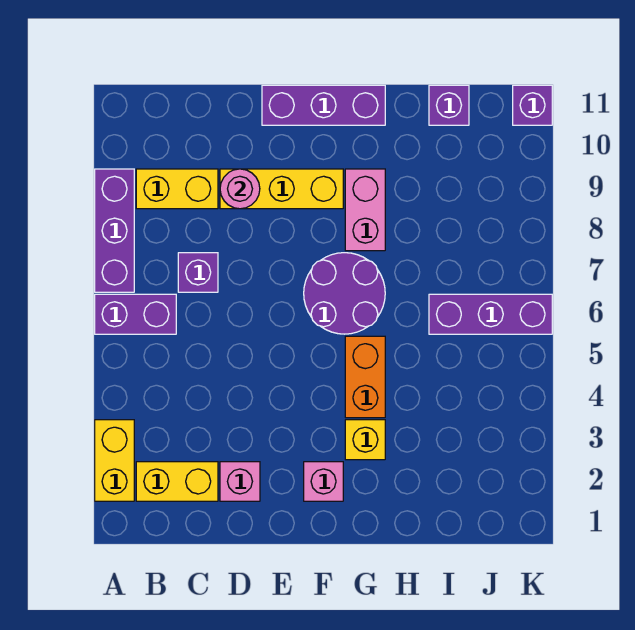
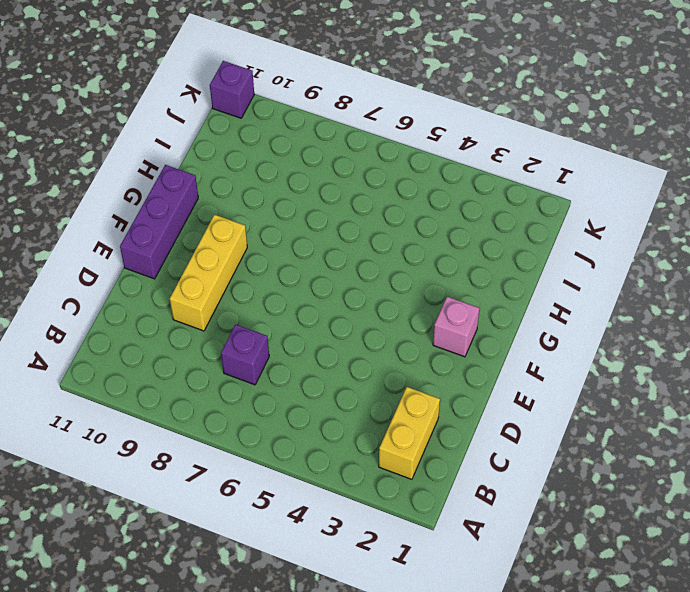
none -> yellow 1x2 brick [95,420,134,501]
none -> purple 1x2 brick [95,294,176,334]
none -> purple 1x3 brick [95,169,134,292]

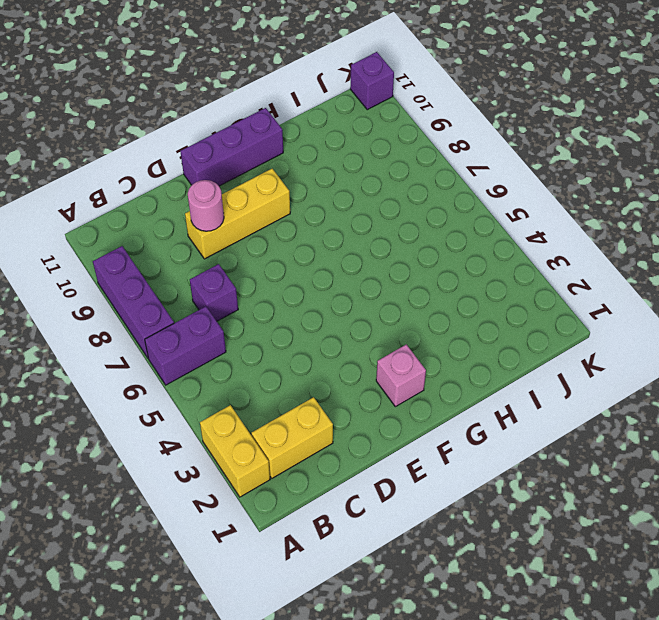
none -> yellow 1x2 brick [136,169,218,209]
none -> pink 1x1 brick [220,462,260,501]
none -> purple 2x2 round brick [304,253,385,334]

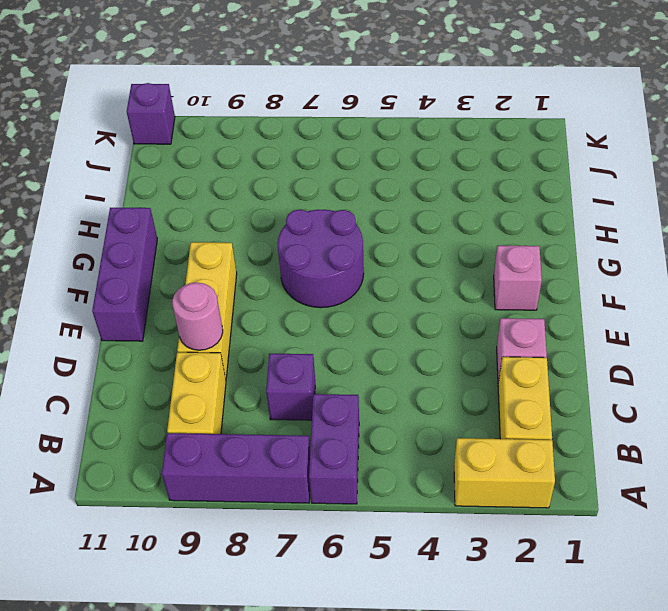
none -> yellow 1x1 brick [345,420,385,460]
none -> orange 1x2 brick [345,336,385,418]
none -> pink 1x2 brick [345,169,385,251]

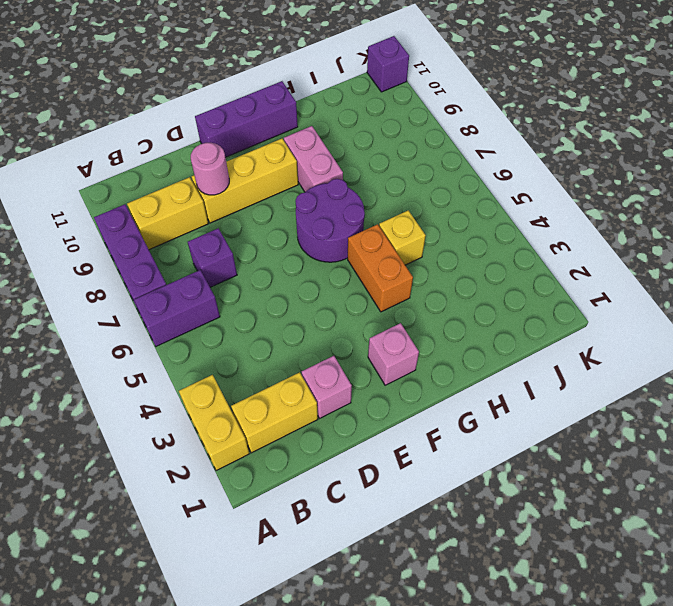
yellow 1x1 brick [379,210,426,265] -> yellow 1x1 brick moved to [345,420,385,460]
none -> purple 1x3 brick [429,294,552,334]
none -> purple 1x1 brick [429,85,469,125]

